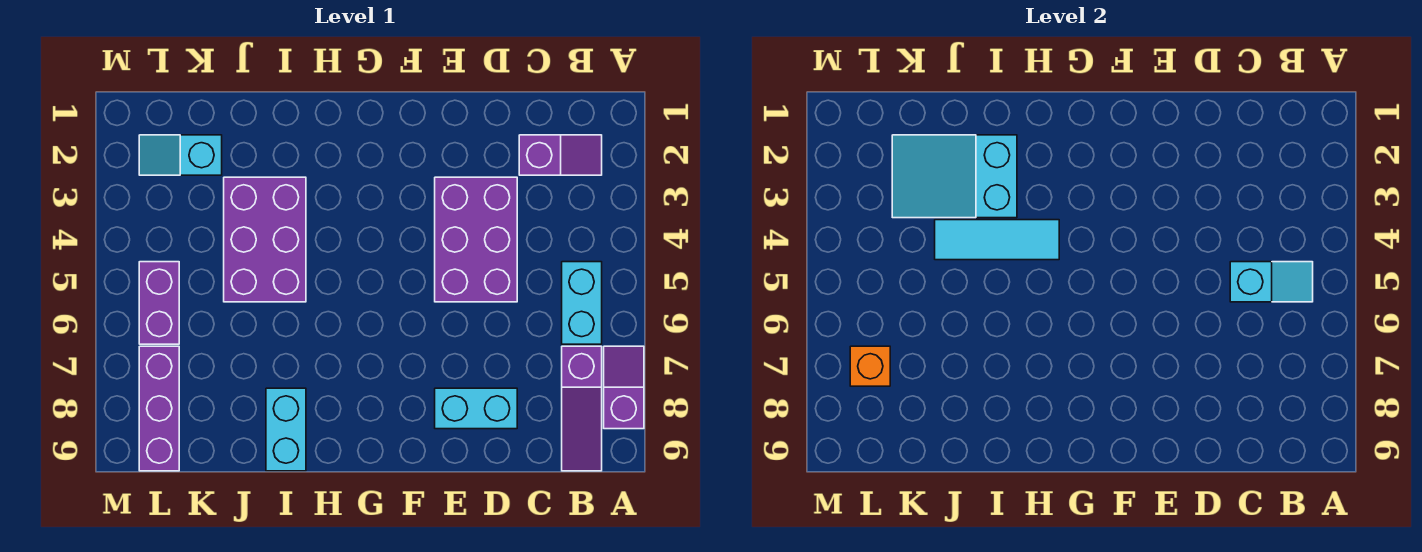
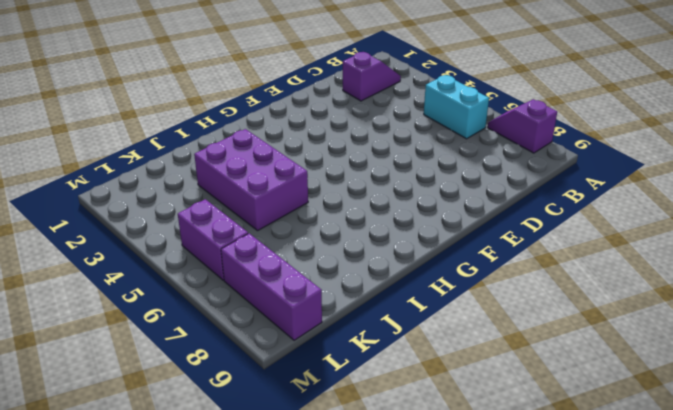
none -> purple 1x3 slope [562,346,602,471]
none -> purple 2x3 brick [435,177,517,302]
none -> cyan 1x2 brick [435,388,517,429]

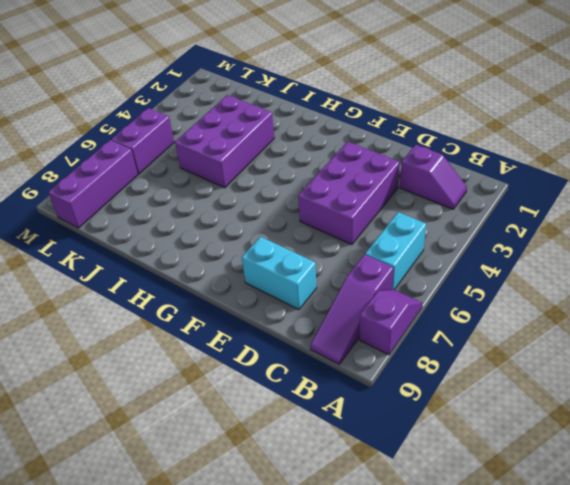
none -> cyan 1x2 brick [266,388,306,471]
none -> cyan 1x2 slope [139,135,222,175]
none -> cyan 1x2 slope [1230,262,1313,302]

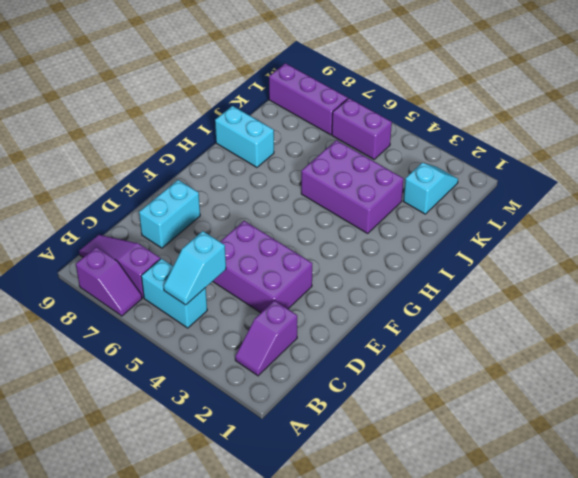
none -> cyan 1x3 tile [935,220,1059,260]
none -> cyan 2x3 slope [892,135,1017,218]
none -> orange 1x1 brick [850,346,890,386]

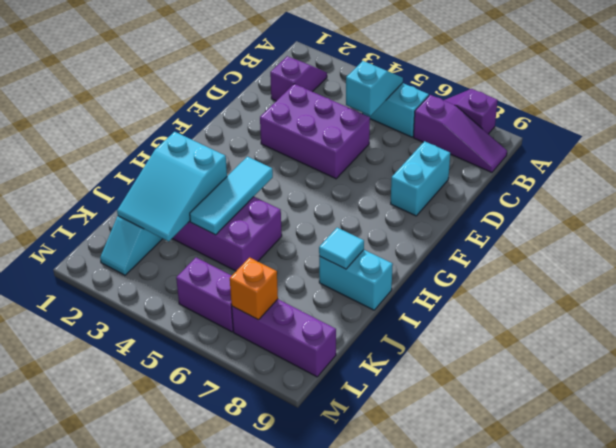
cyan 1x1 tile [319,228,364,269] -> none

